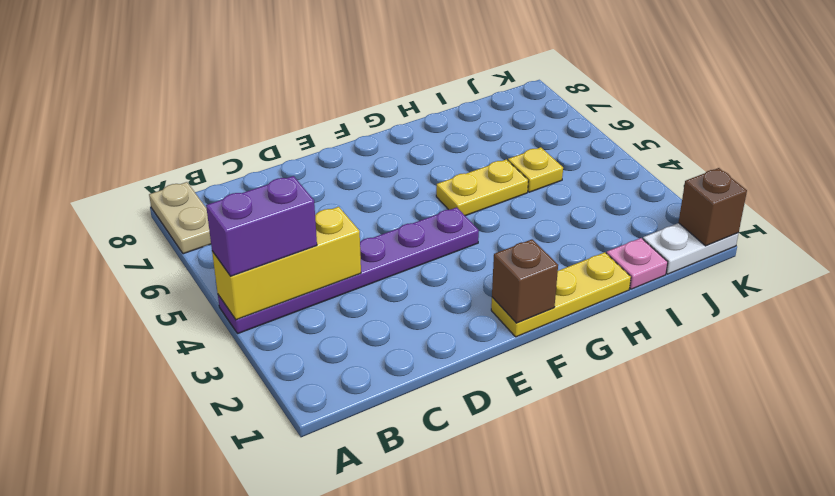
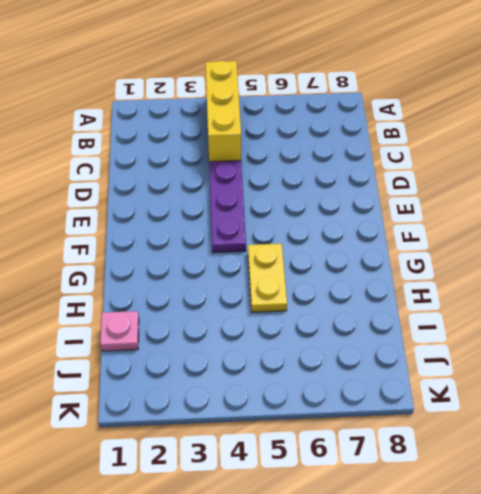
none -> tan 1x2 plate [149,182,211,254]
none -> yellow 1x3 plate [491,252,631,337]

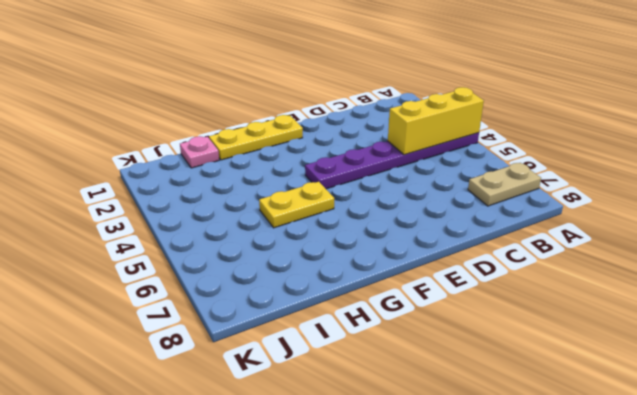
tan 1x2 plate [468,163,541,206] -> tan 1x2 plate turned to [149,182,211,254]
none -> yellow 1x1 plate [508,147,563,192]
none -> white 1x2 plate [643,223,739,274]

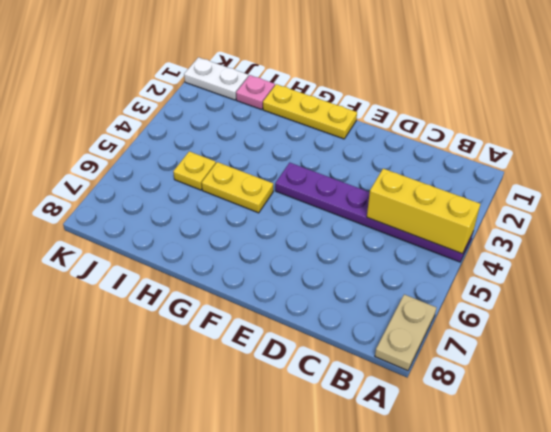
none -> brown 1x1 brick [492,239,558,323]
none -> brown 1x1 brick [679,168,747,246]

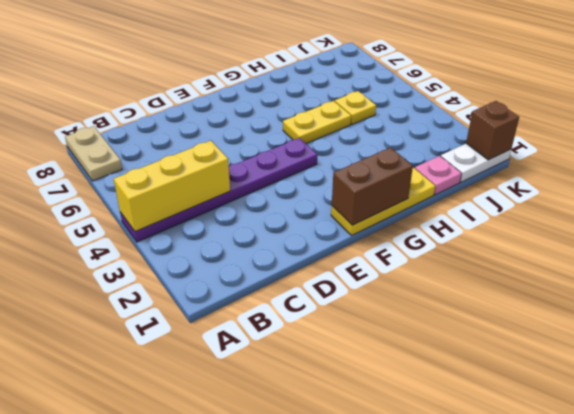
brown 1x2 brick [332,147,413,225] -> brown 1x1 brick [492,239,558,323]
none -> purple 1x2 brick [206,176,317,276]

